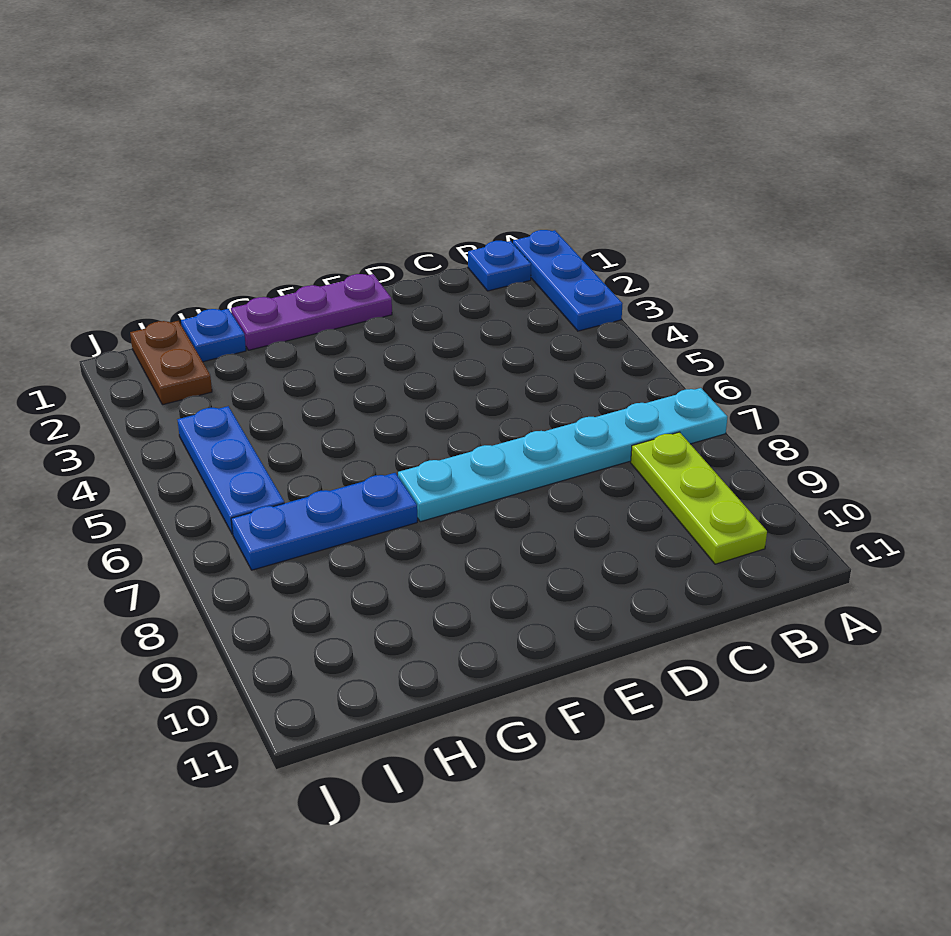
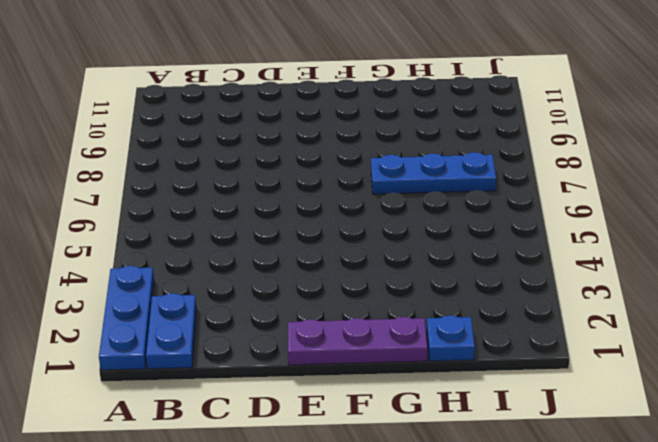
blue 1x2 plate [146,293,196,369] -> blue 1x1 plate [468,241,531,291]
none -> cyan 1x6 plate [398,388,727,522]
none -> lime 1x3 plate [631,432,767,564]

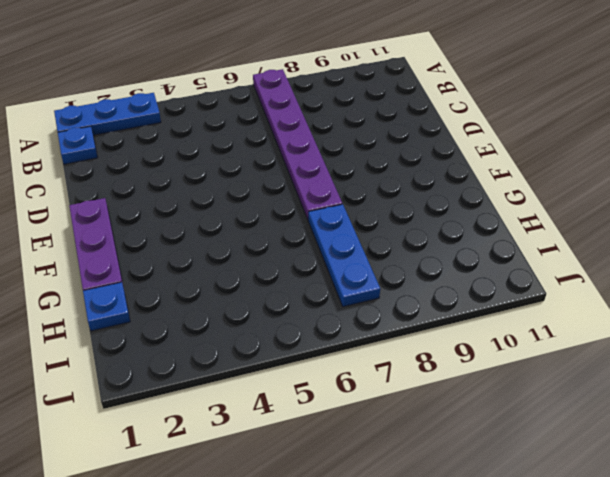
purple 1x6 plate [253,69,342,219] -> cyan 1x6 plate [398,388,727,522]
none -> lime 1x3 plate [631,432,767,564]
none -> brown 1x2 plate [130,321,212,405]

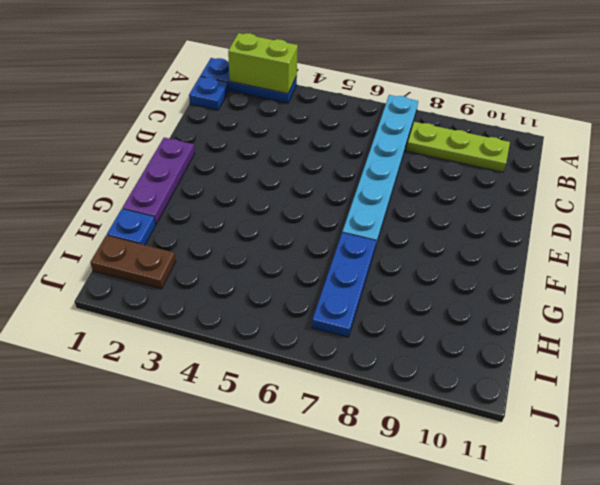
lime 1x2 brick [228,33,298,94] -> none
none -> blue 1x3 plate [178,406,284,534]

